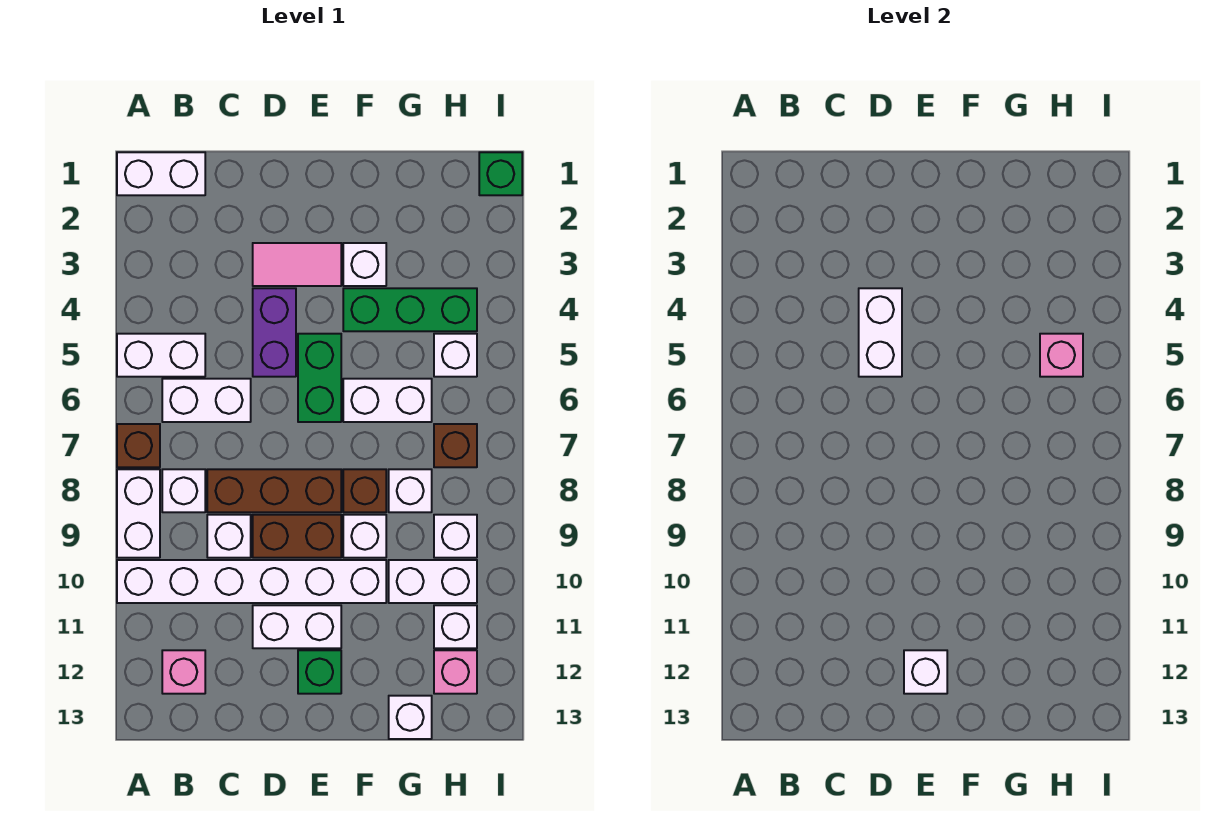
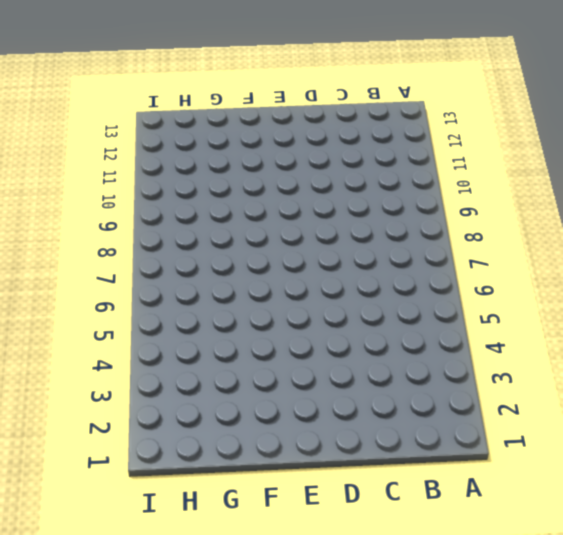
none -> white 1x2 brick [117,152,205,195]
none -> white 1x2 brick [117,334,205,377]
none -> brown 1x1 brick [117,424,160,467]
none -> white 1x2 brick [117,469,160,558]

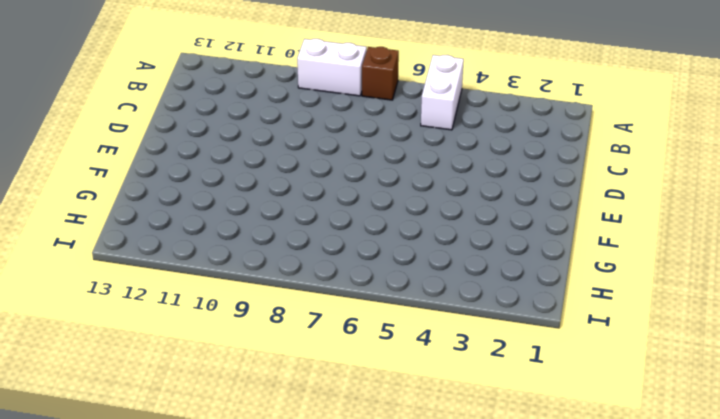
none -> white 1x2 brick [117,152,205,195]
none -> white 1x6 brick [117,560,386,603]
none -> white 1x2 brick [162,379,251,422]
none -> white 1x1 brick [162,469,205,512]

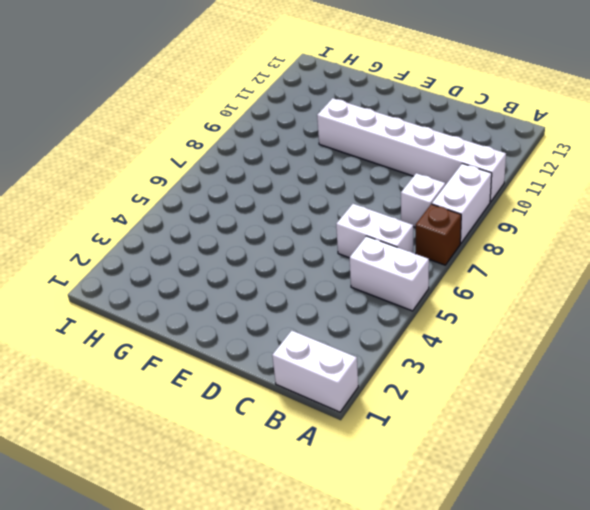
none -> pink 1x1 brick [162,650,205,694]
none -> brown 1x3 brick [207,469,341,512]
none -> white 1x1 brick [207,515,251,558]
none -> pink 1x2 tile [253,243,341,286]

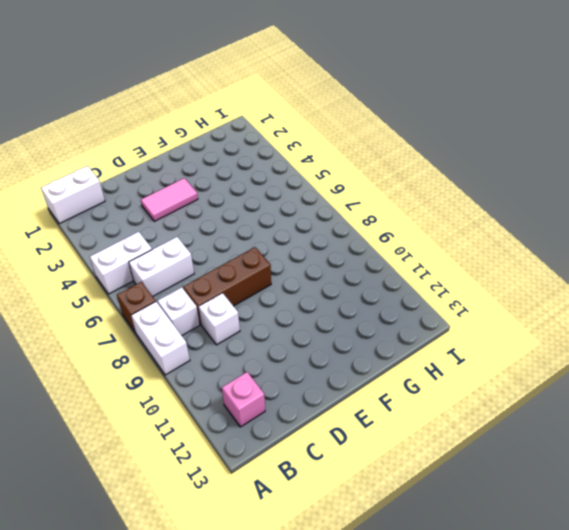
none -> white 1x6 brick [117,560,386,603]
none -> purple 1x2 brick [253,288,296,377]
none -> brown 1x2 brick [253,515,341,558]
none -> white 1x2 brick [253,605,341,648]

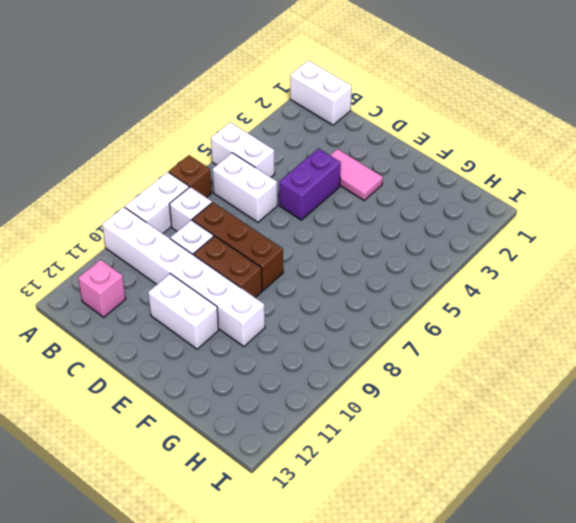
none -> green 1x2 brick [298,334,341,422]
none -> green 1x1 brick [298,650,341,694]
none -> white 1x1 brick [343,243,386,286]
none -> green 1x3 brick [343,288,477,331]

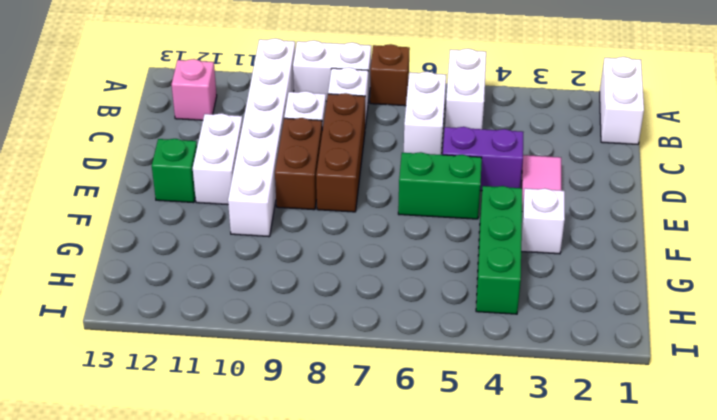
none -> white 1x2 brick [343,379,432,422]
none -> brown 1x1 brick [343,469,386,512]
none -> white 1x1 brick [343,515,386,558]
none -> white 1x1 brick [389,469,432,512]

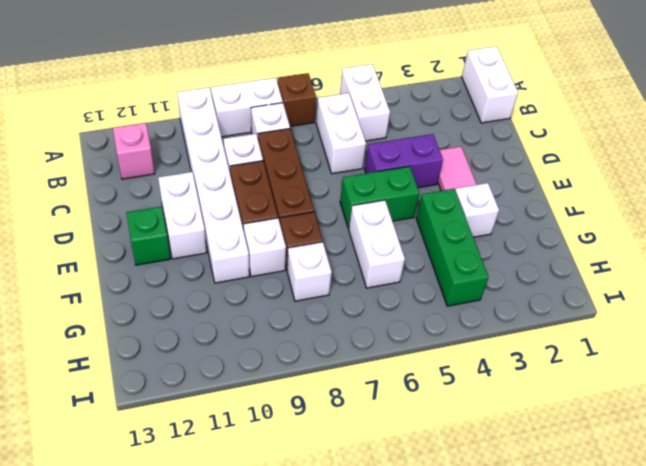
none -> white 1x2 brick [389,560,477,603]
none -> white 1x1 brick [389,696,432,739]
none -> white 1x1 brick [434,334,477,377]
none -> brown 1x1 brick [434,424,477,467]

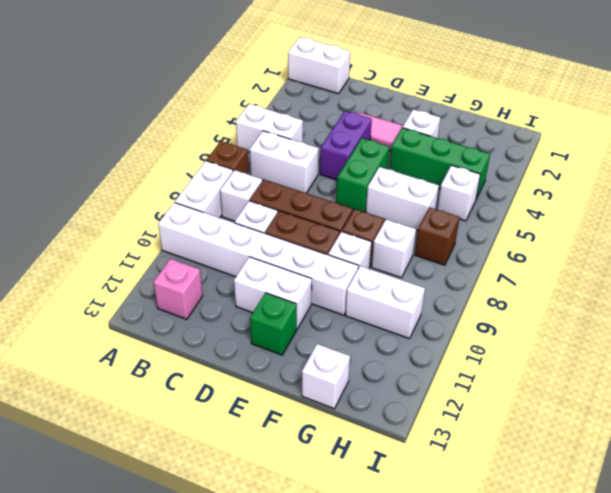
none -> white 1x1 brick [434,515,477,558]
none -> white 1x1 brick [434,605,477,648]
none -> pink 1x1 brick [434,650,477,694]
none -> green 1x1 brick [479,152,522,195]

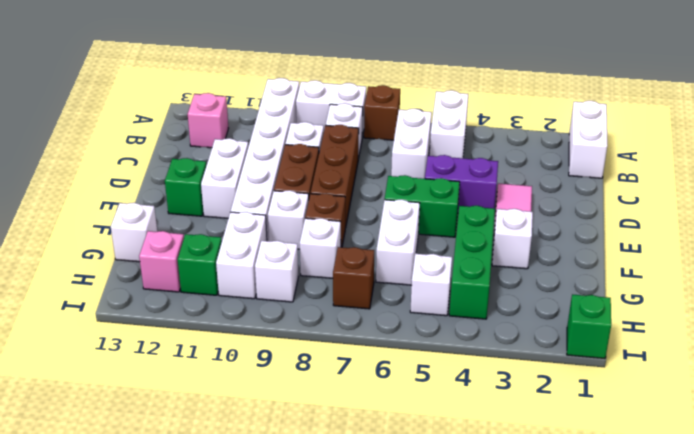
green 1x1 brick [178,234,222,295] -> white 1x1 brick [434,605,477,648]
none -> white 1x2 brick [859,288,902,377]
none -> white 1x1 brick [904,650,947,694]
none -> pink 1x1 brick [1040,334,1083,377]

